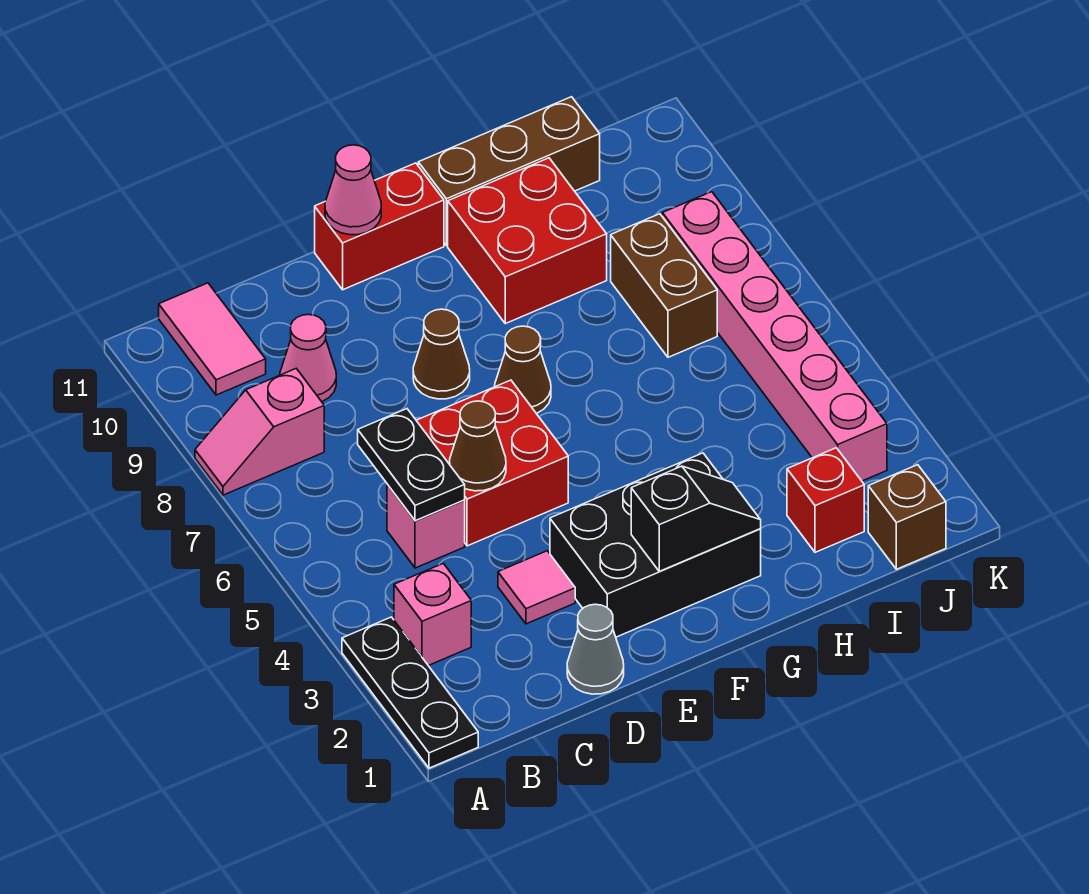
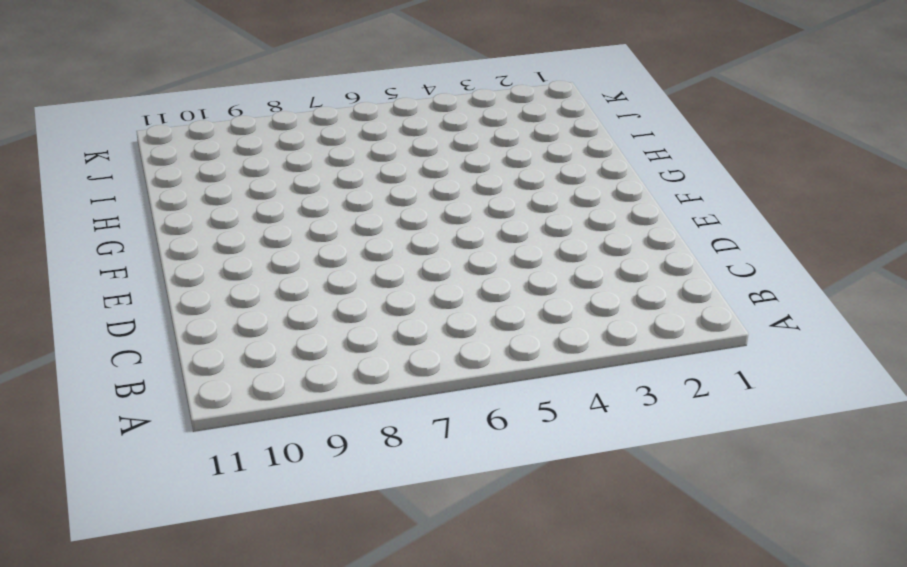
none -> black 1x3 plate [342,617,478,768]
none -> pink 1x2 slope [195,369,324,495]
none -> pink 1x1 brick [394,563,471,666]

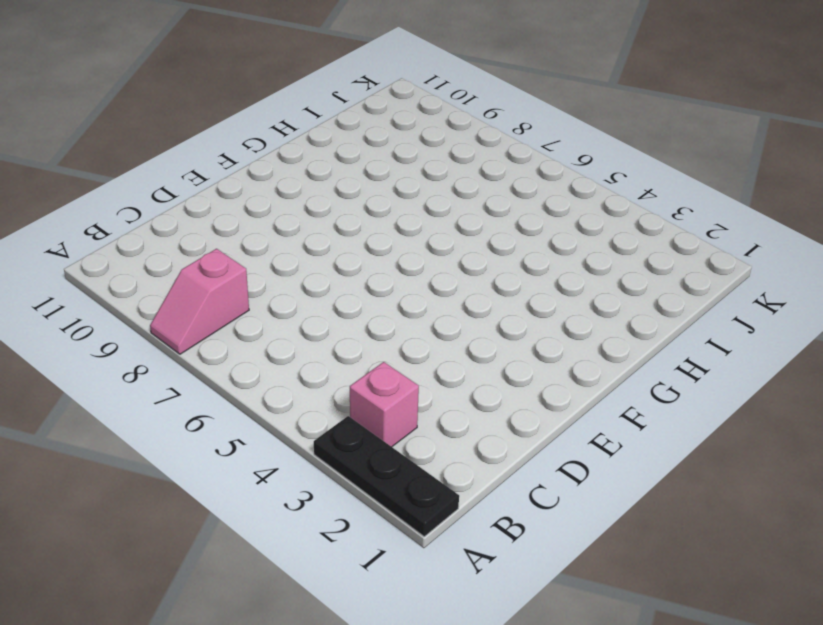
none -> pink 1x2 tile [159,283,266,395]
none -> pink 1x1 brick [387,485,465,568]
none -> pink 1x1 cone [280,314,336,402]

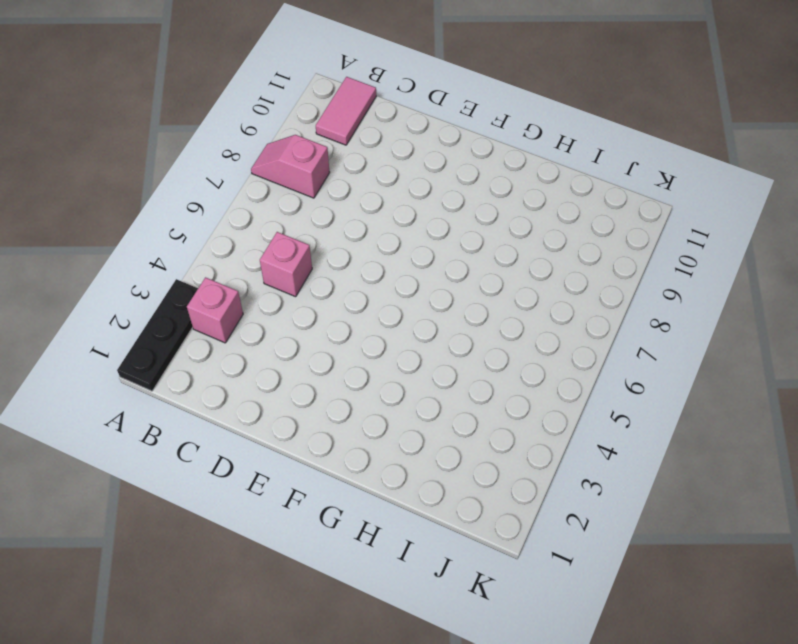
none -> pink 1x1 cone [280,314,336,402]
none -> grey 1x1 cone [567,604,624,694]
none -> pink 1x1 tile [498,551,575,624]

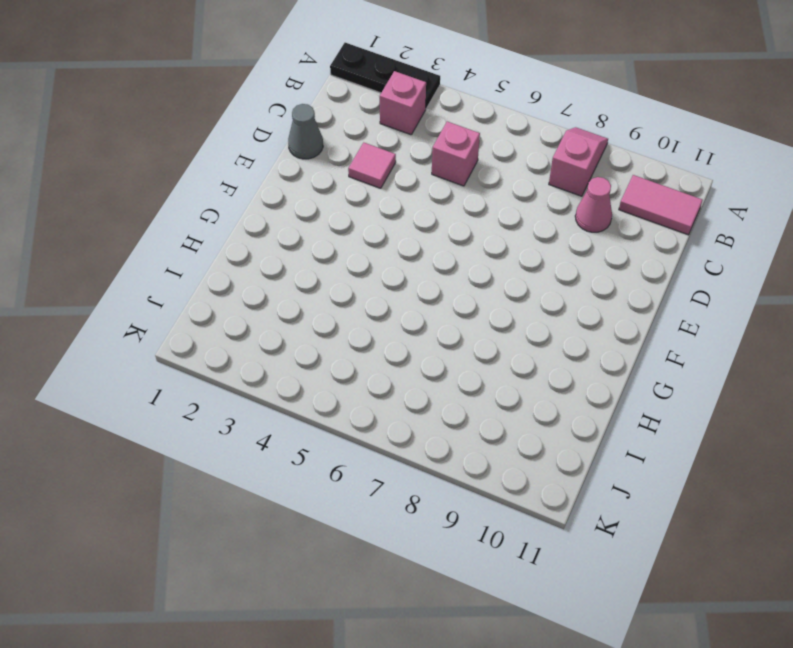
none -> red 2x2 brick [416,380,568,546]
none -> black 2x3 brick [550,453,761,637]
none -> brown 1x1 cone [413,309,470,399]

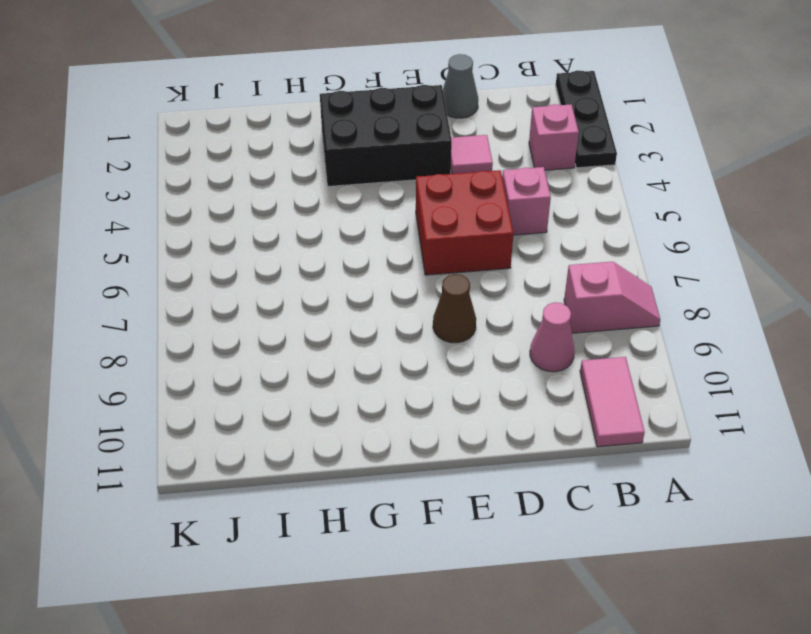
none -> red 1x2 brick [315,163,444,290]
none -> brown 1x1 cone [495,326,551,413]
none -> red 2x2 brick [448,158,607,324]

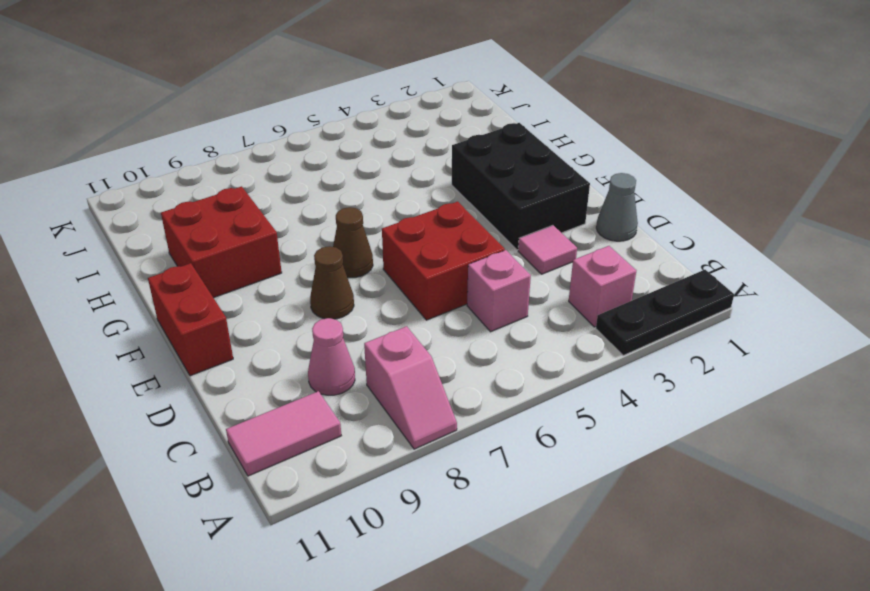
none -> brown 1x3 brick [418,97,600,246]
none -> red 1x1 brick [787,448,864,552]
none -> brown 1x2 brick [611,214,717,357]

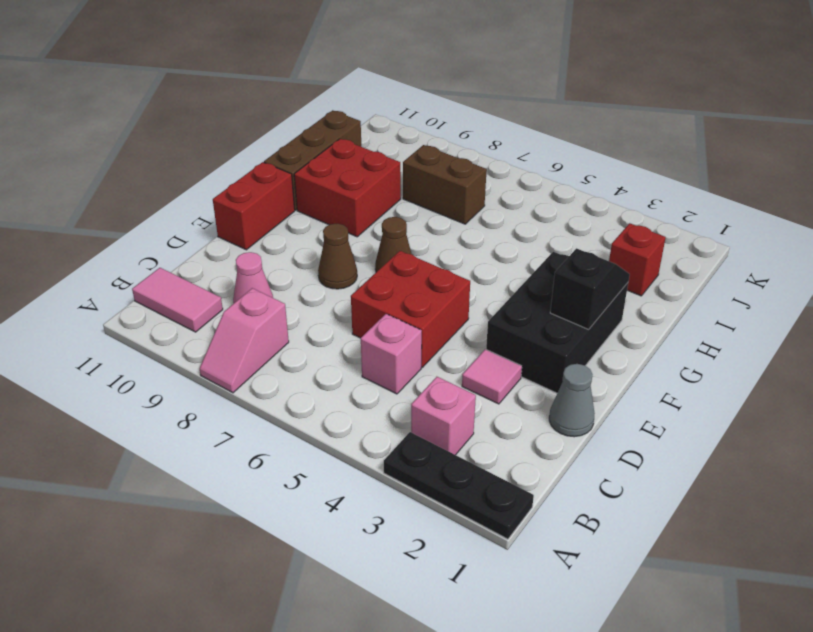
none -> brown 1x1 brick [868,465,946,569]
none -> pink 1x6 brick [662,192,887,481]
none -> black 1x2 plate [358,409,465,521]

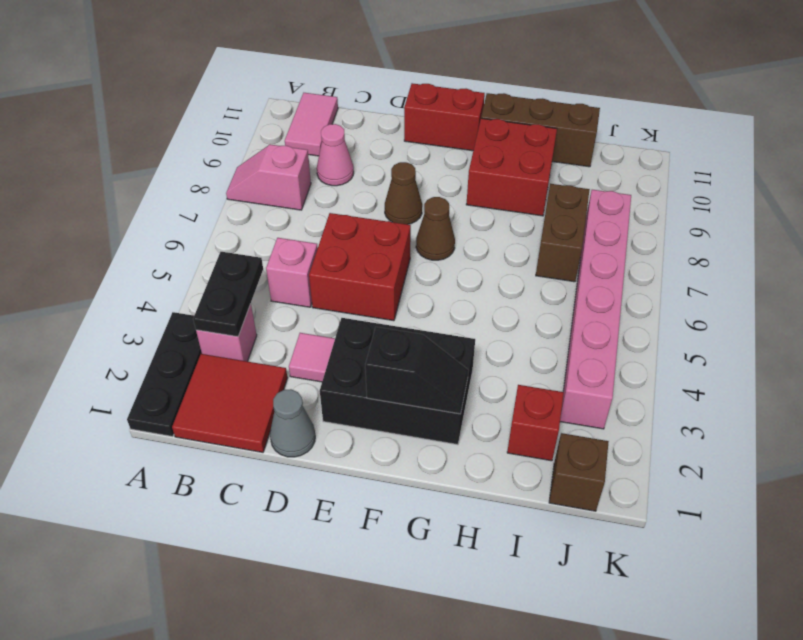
red 2x2 tile [172,354,287,452] -> none
black 1x2 plate [193,252,263,337] -> black 1x2 plate moved to [358,409,465,521]
none -> brown 1x1 cone [450,401,506,491]
none -> pink 1x1 cone [325,145,381,235]

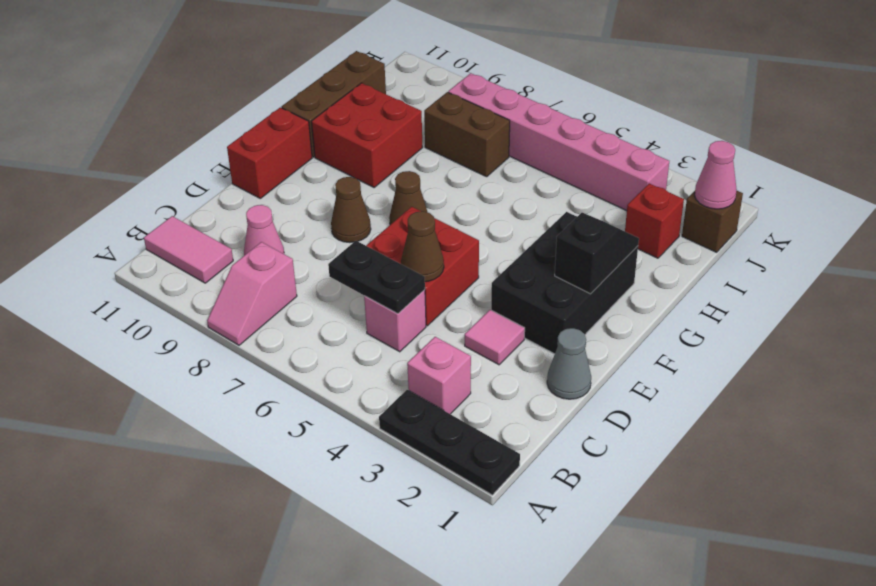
pink 1x1 cone [695,141,737,209] -> pink 1x1 cone moved to [325,145,381,235]

